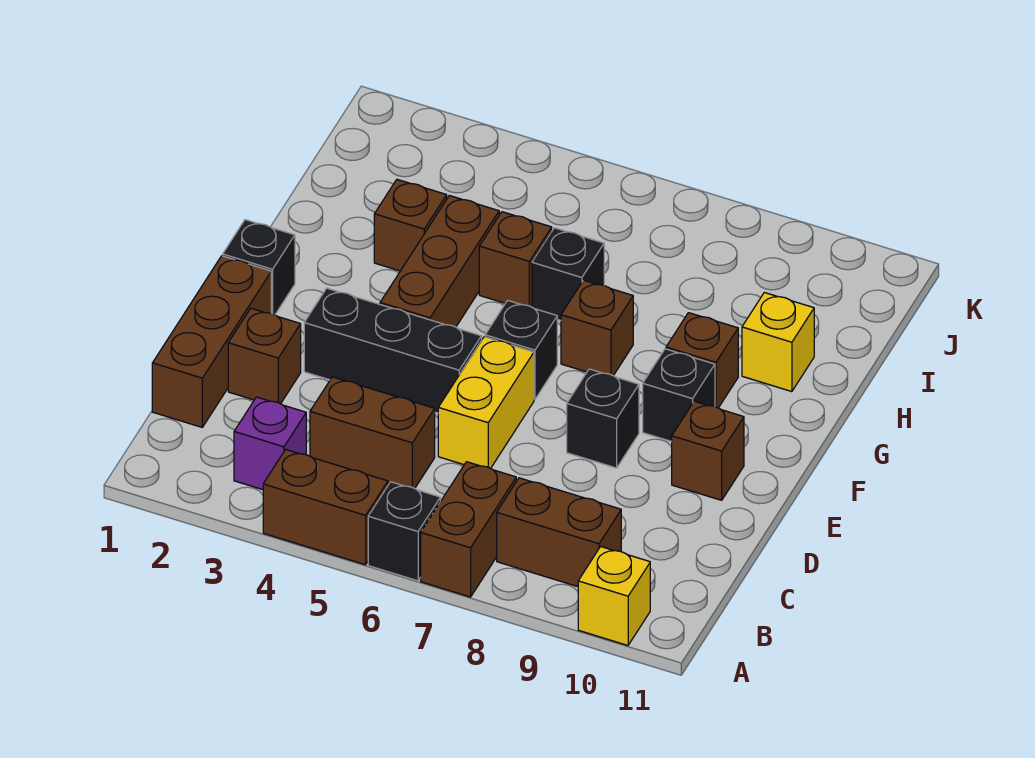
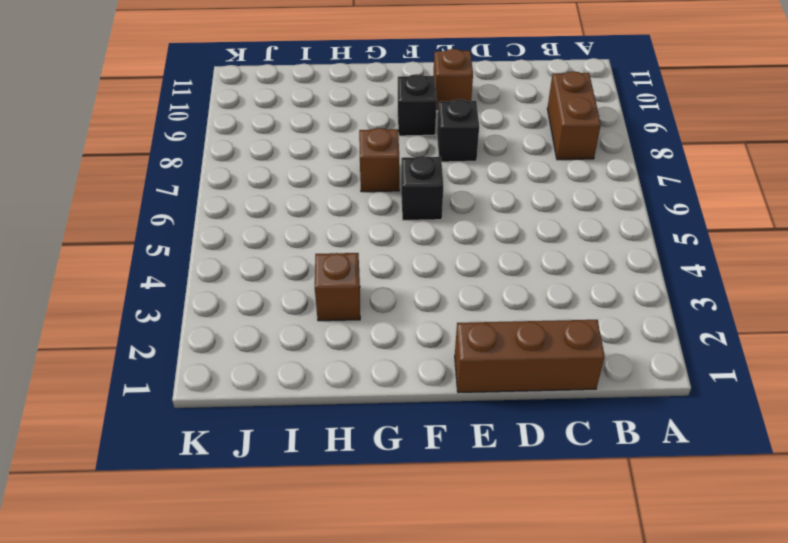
none -> brown 1x2 brick [263,450,388,565]
none -> black 1x1 brick [368,482,440,581]
none -> brown 1x2 brick [421,462,516,597]

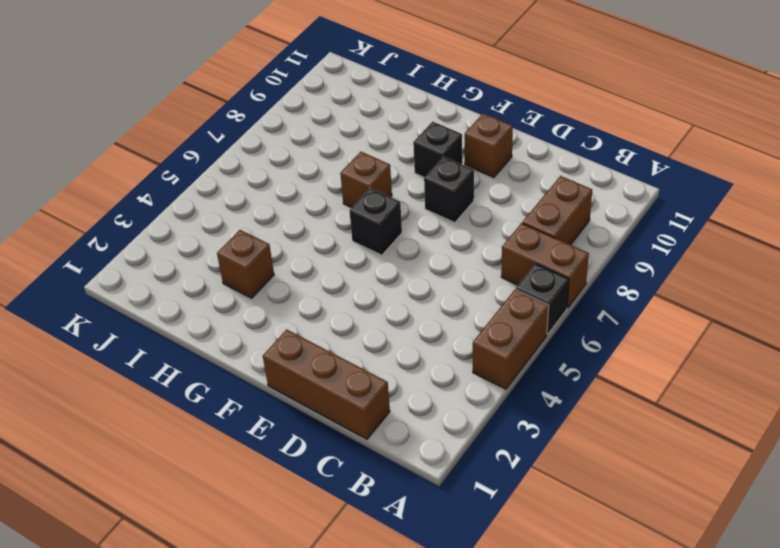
none -> yellow 1x1 brick [578,547,650,645]
none -> purple 1x1 brick [234,397,306,490]
none -> brown 1x2 brick [310,377,435,488]

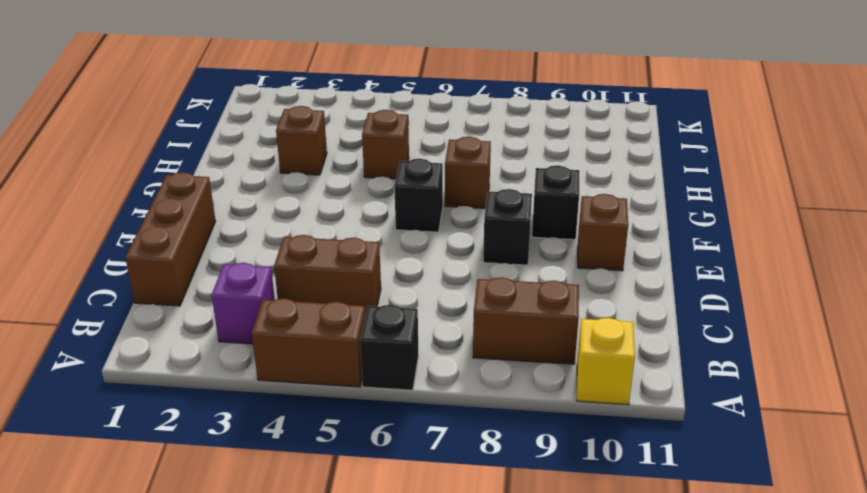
none -> brown 1x2 brick [421,462,516,597]
none -> brown 1x1 brick [228,308,301,404]
none -> yellow 1x2 brick [438,337,534,468]

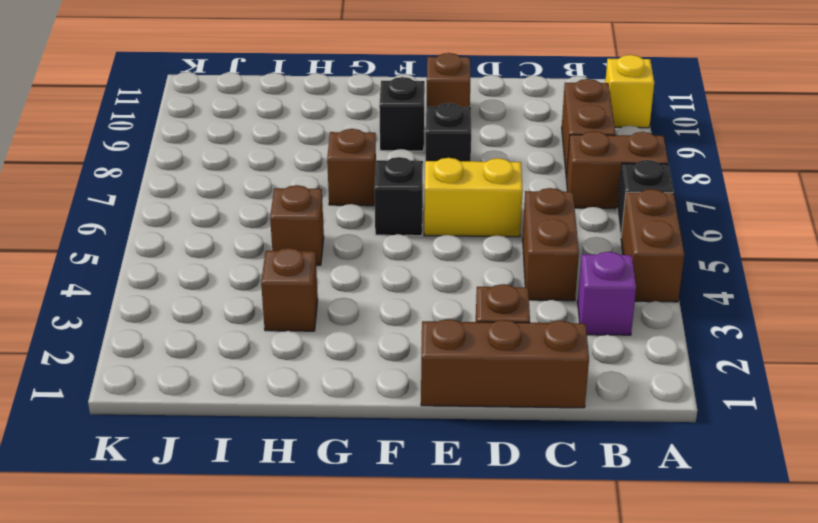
none -> black 1x3 brick [304,288,482,413]
none -> black 1x1 brick [223,220,295,315]
none -> brown 1x3 brick [380,195,499,327]

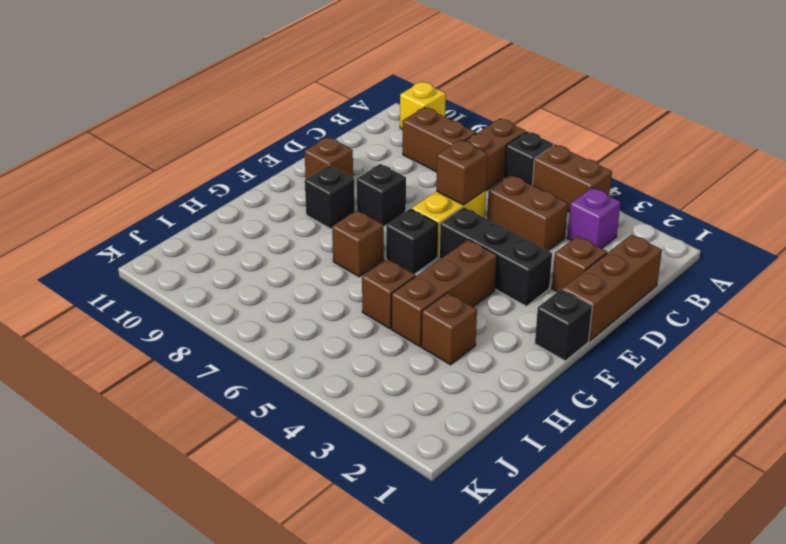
brown 1x1 brick [436,140,488,205] -> brown 1x1 brick moved to [666,313,738,408]
none -> black 1x1 brick [532,228,604,320]
none -> yellow 1x1 brick [742,292,814,392]

